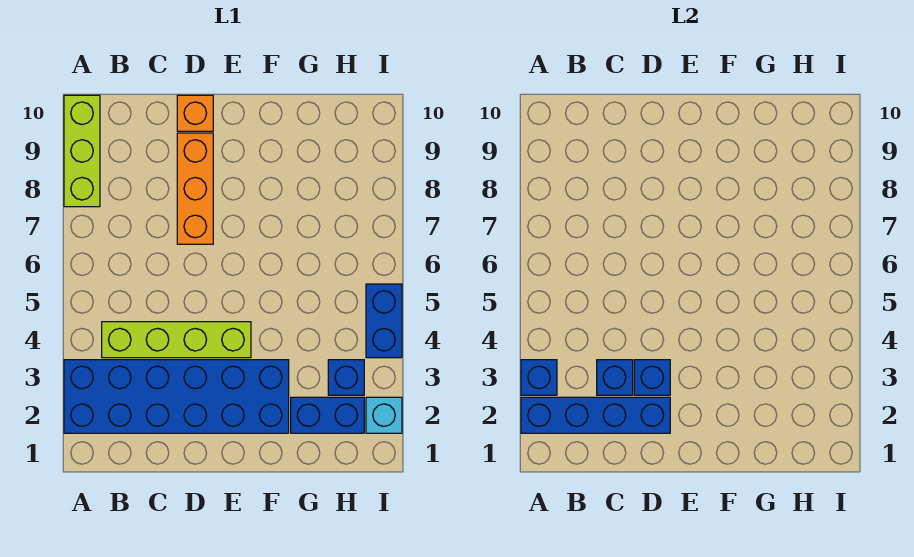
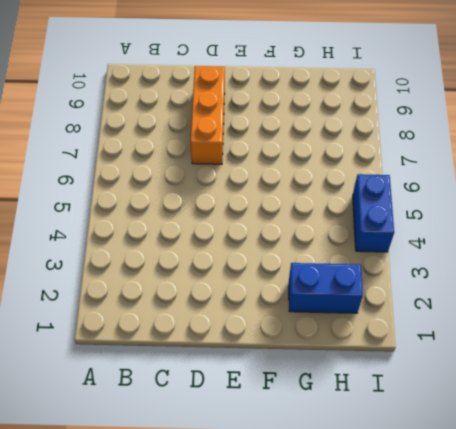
none -> blue 2x6 brick [64,360,289,433]
none -> lime 1x3 brick [64,95,100,207]
none -> lime 1x4 brick [102,322,251,358]

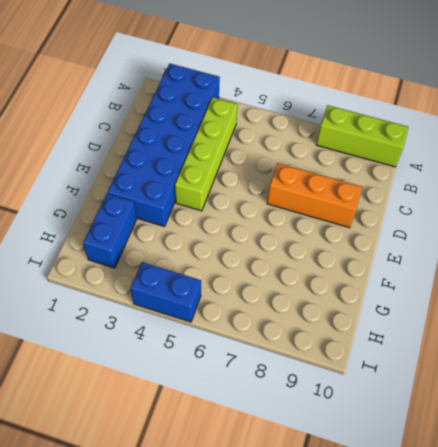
none -> orange 1x1 brick [177,95,213,131]
none -> blue 1x1 brick [328,360,364,395]
none -> cyan 1x1 brick [366,397,402,433]

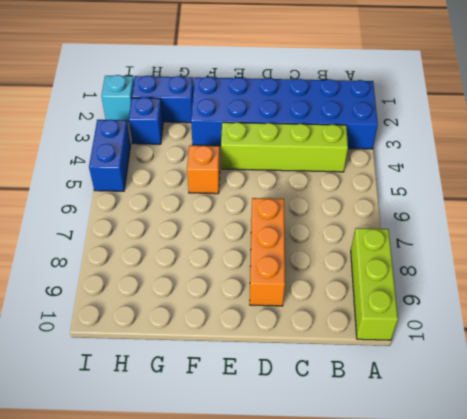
orange 1x1 brick [187,145,220,194] -> orange 1x1 brick moved to [177,95,213,131]
none -> blue 1x4 brick [521,397,670,433]
none -> blue 1x1 brick [521,360,557,395]
none -> blue 1x1 brick [597,360,633,395]

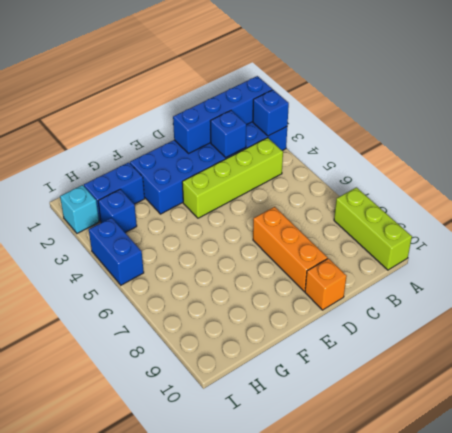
none -> blue 1x1 brick [634,360,670,395]

